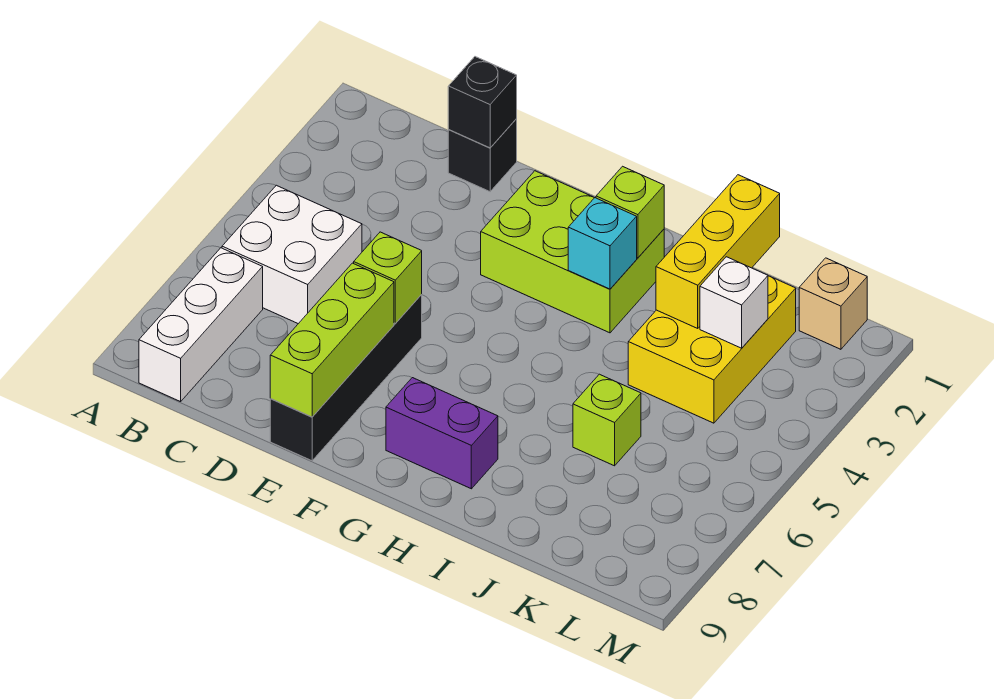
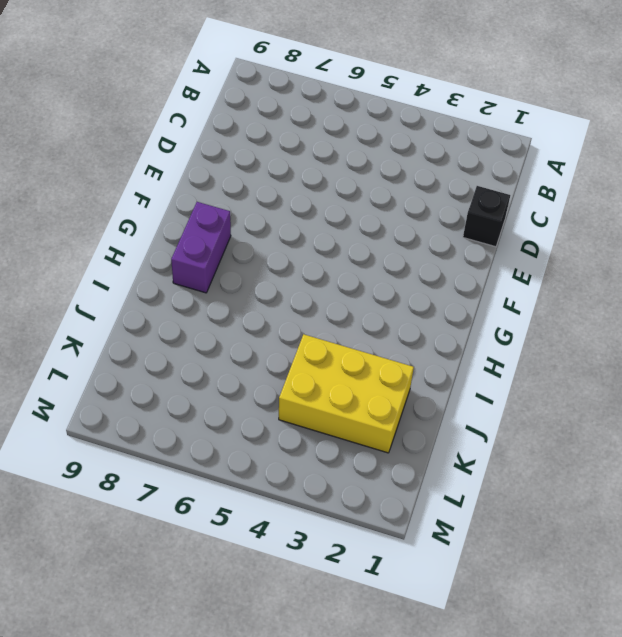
none -> white 2x2 brick [222,185,362,324]
none -> white 1x3 brick [139,248,263,402]
none -> black 1x4 brick [270,295,422,461]

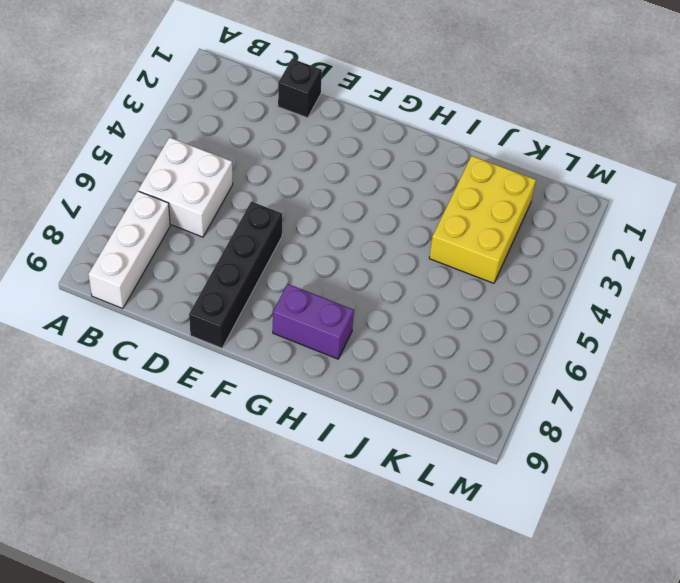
none -> lime 2x3 brick [481,171,664,333]
none -> lime 1x1 brick [573,374,641,466]
none -> tan 1x1 brick [799,258,867,349]

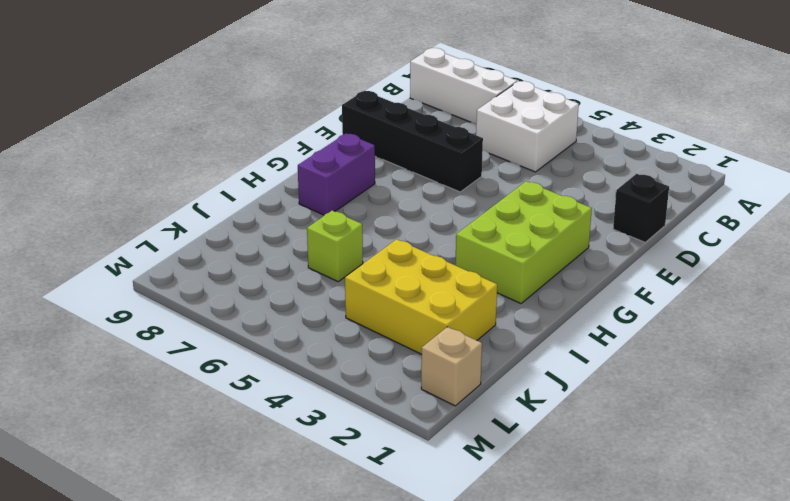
none -> black 1x1 brick [448,57,517,148]
none -> lime 1x1 brick [354,232,422,324]
none -> lime 1x3 brick [270,263,394,417]

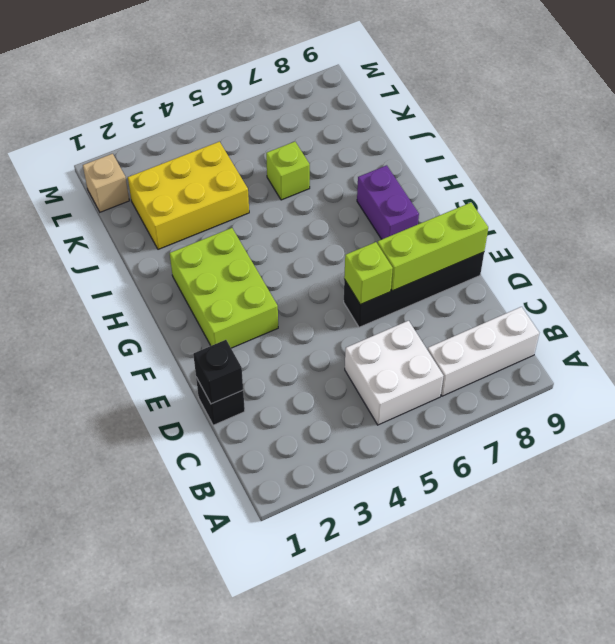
none -> lime 1x1 brick [596,166,664,258]
none -> cyan 1x1 brick [568,198,637,289]
none -> yellow 1x3 brick [656,175,780,328]

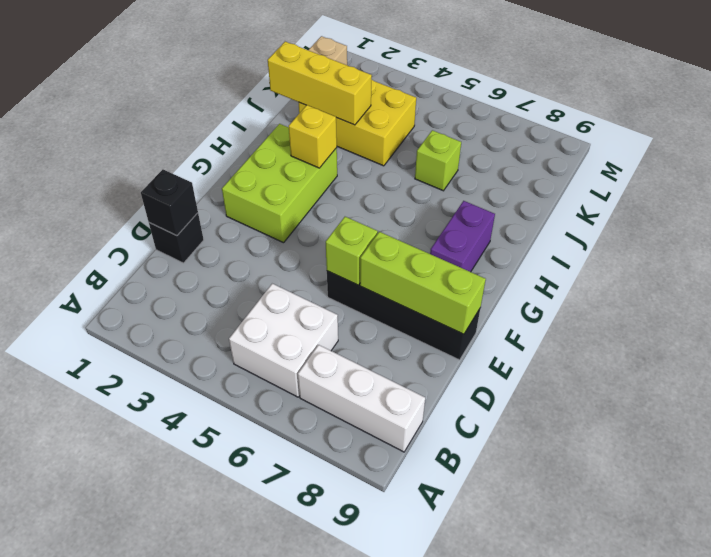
yellow 1x1 brick [288,105,337,168] -> cyan 1x1 brick [568,198,637,289]
none -> lime 1x1 brick [596,166,664,258]
none -> white 1x1 brick [700,257,768,348]

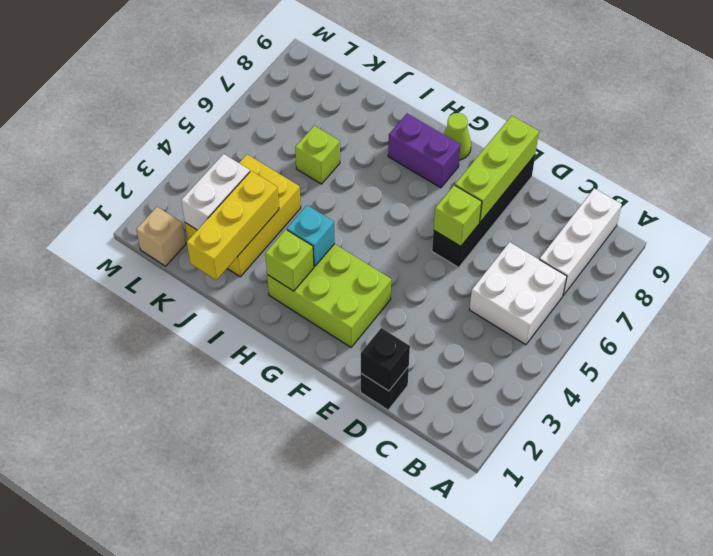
lime 1x1 cone [444,113,471,160] -> none
white 1x2 brick [181,154,250,230] -> white 1x1 brick [700,257,768,348]

